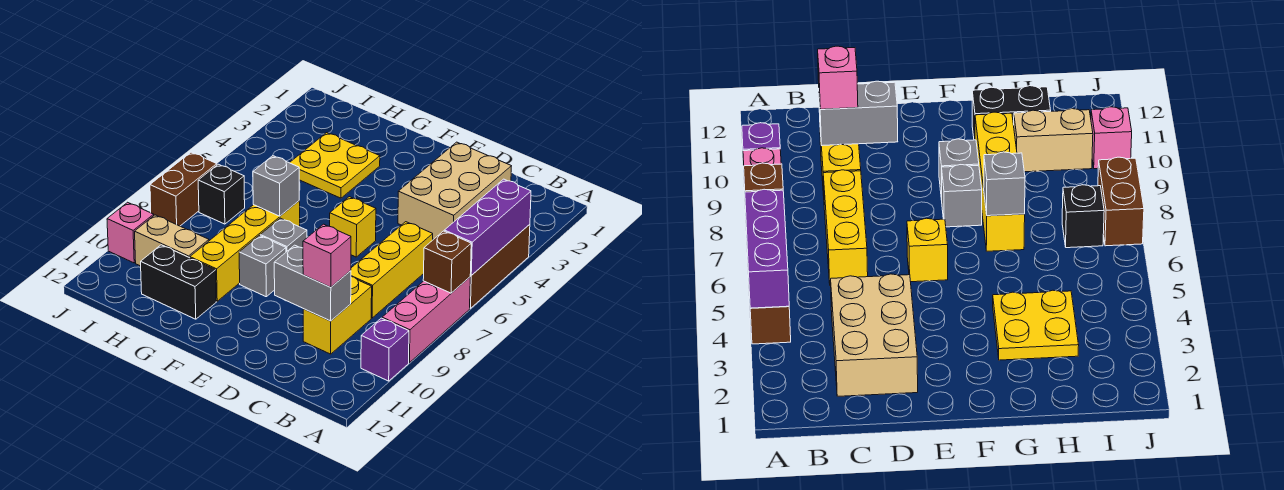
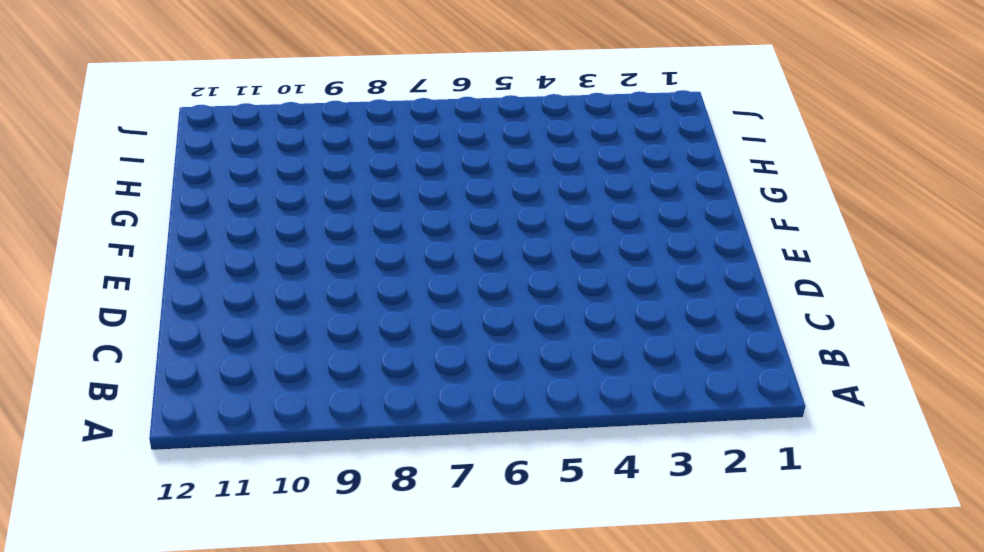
none -> brown 1x3 brick [470,224,530,308]
none -> pink 1x3 brick [382,277,470,363]
none -> purple 1x1 brick [361,318,409,381]

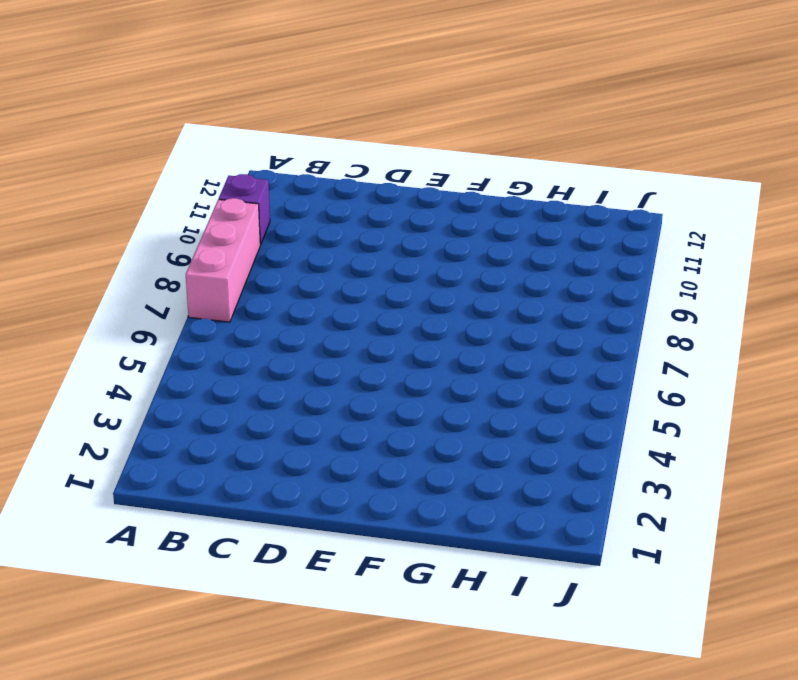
none -> brown 1x3 brick [470,224,530,308]
none -> tan 2x3 brick [398,142,511,239]
none -> yellow 1x3 brick [351,222,433,318]

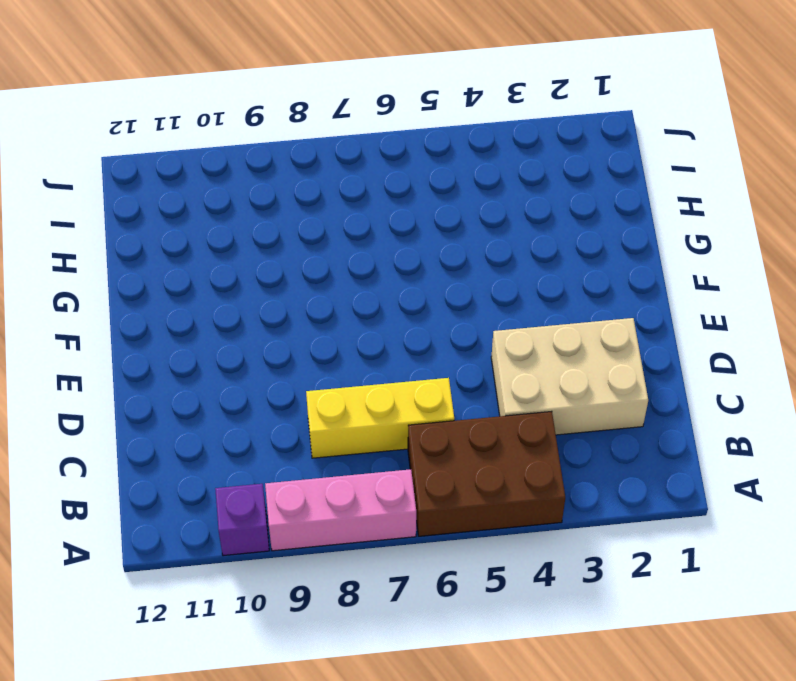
brown 2x3 brick [408,411,565,536] -> brown 1x3 brick [470,224,530,308]
none -> yellow 1x2 brick [303,277,372,354]
none -> yellow 1x1 brick [330,197,376,257]
none -> grey 1x1 brick [260,218,307,252]

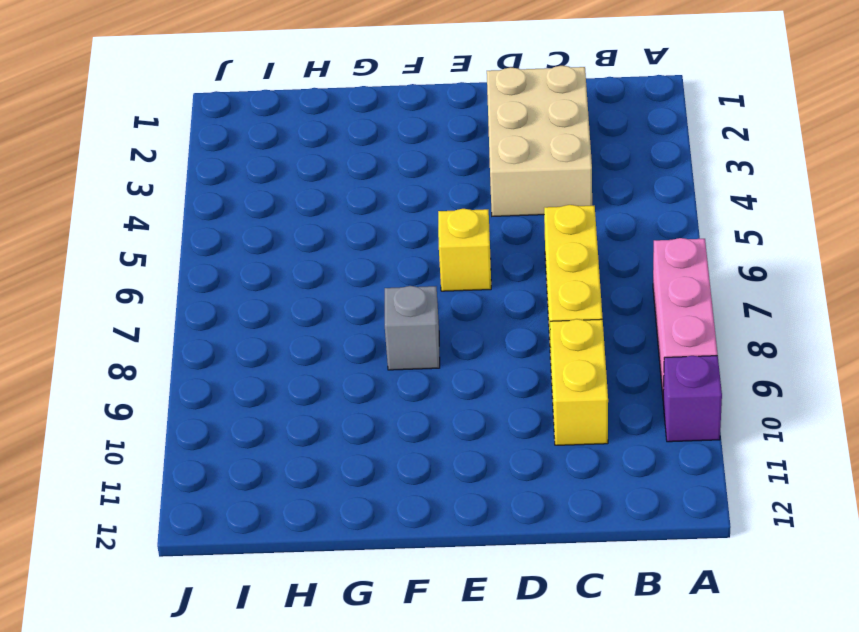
none -> brown 1x3 brick [470,224,530,308]
none -> grey 1x1 brick [239,236,286,297]
none -> yellow 2x2 plate [290,133,380,198]

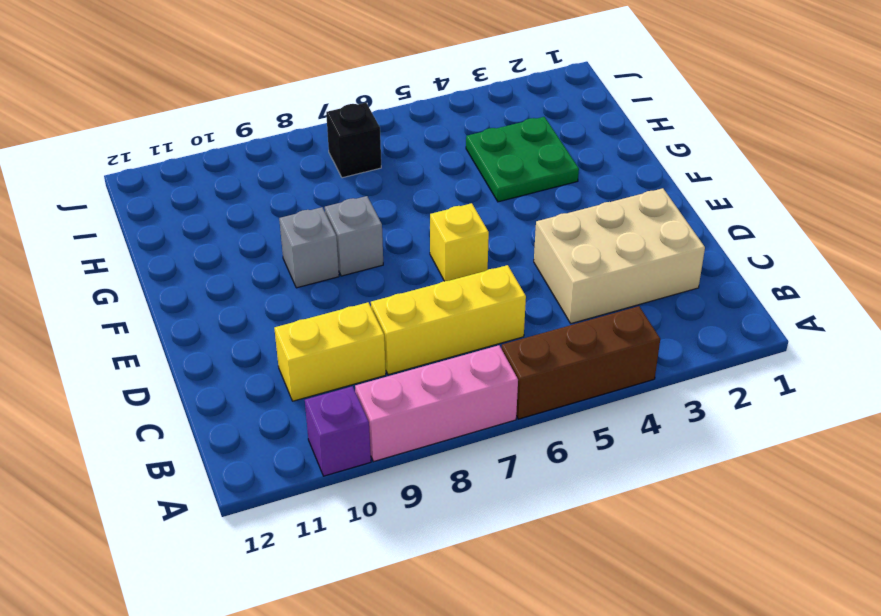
green 2x2 plate [466,117,579,202] -> yellow 2x2 plate [290,133,380,198]
none -> yellow 1x4 brick [190,201,300,301]
none -> black 1x2 brick [141,245,216,319]
none -> tan 1x2 brick [135,215,209,266]

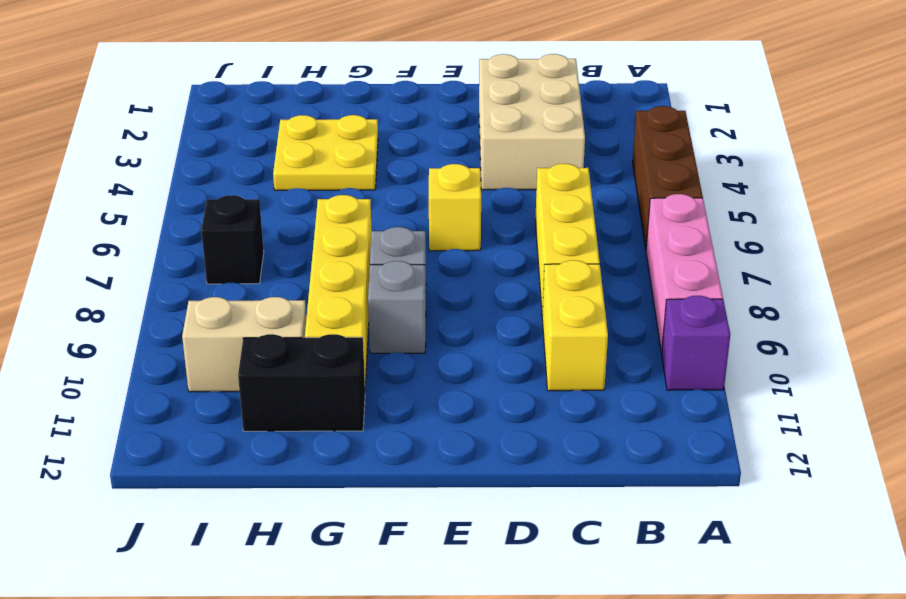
none -> brown 1x2 brick [150,152,217,226]
none -> pink 1x1 brick [107,202,154,263]
none -> purple 1x3 brick [444,179,531,275]

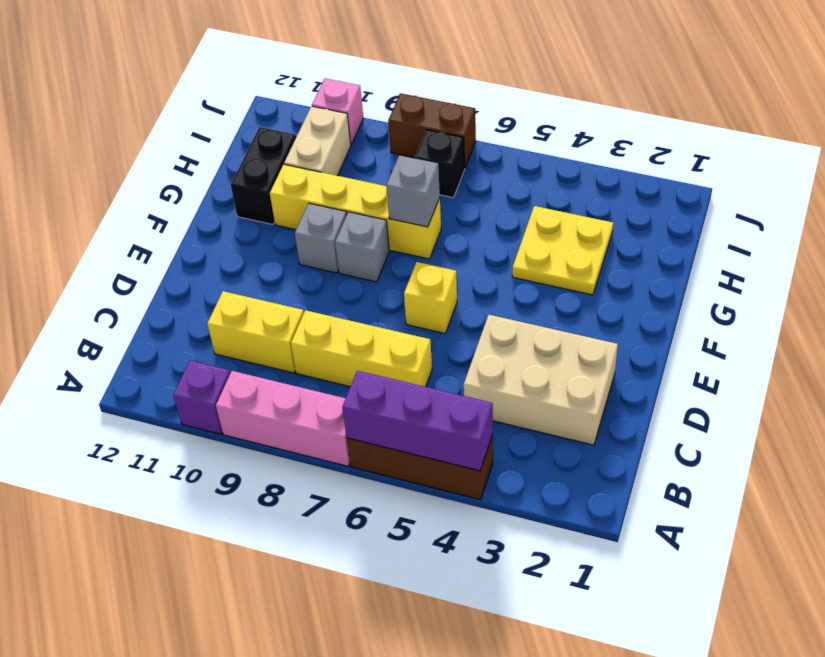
none -> brown 1x1 brick [423,231,471,293]
none -> grey 1x2 brick [274,245,351,321]
none -> pink 1x1 brick [303,224,351,287]

